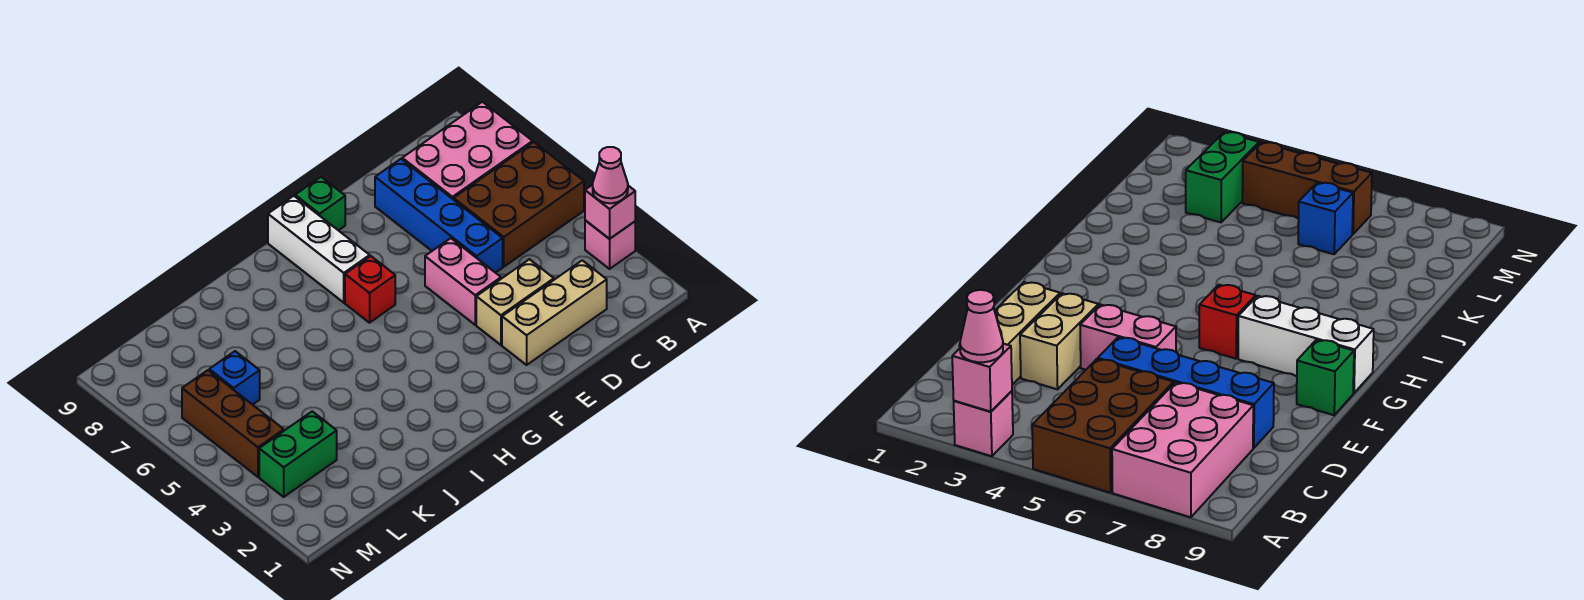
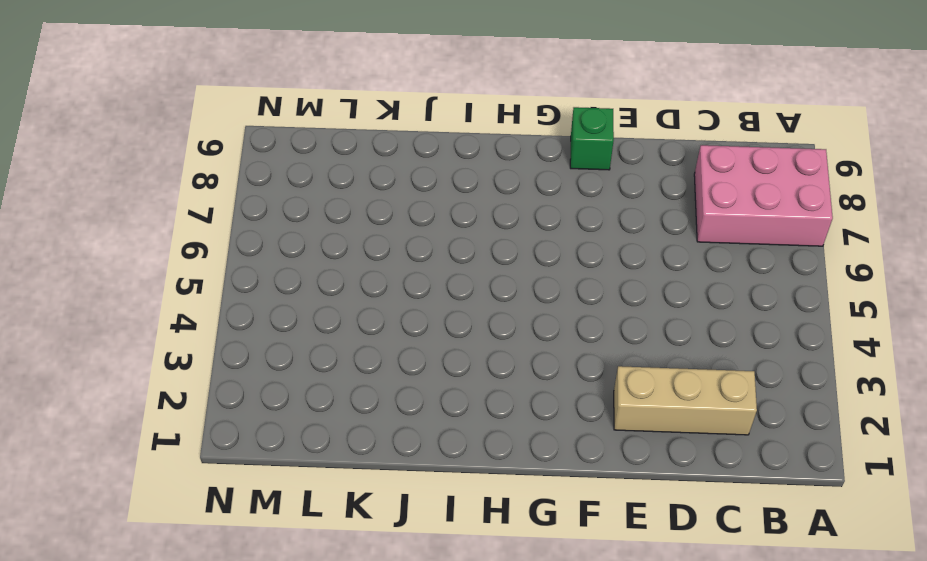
none -> pink 1x1 brick [585,220,635,269]
none -> brown 2x3 brick [454,142,584,267]
none -> tan 1x2 brick [476,259,554,345]

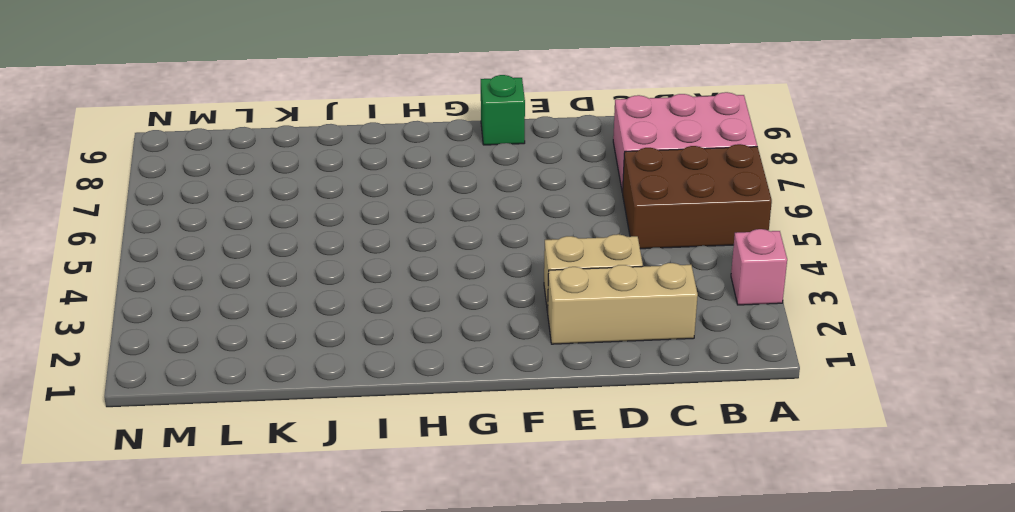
none -> blue 1x4 brick [375,159,503,273]
none -> pink 1x2 brick [425,238,501,325]
none -> red 1x1 brick [345,256,395,323]

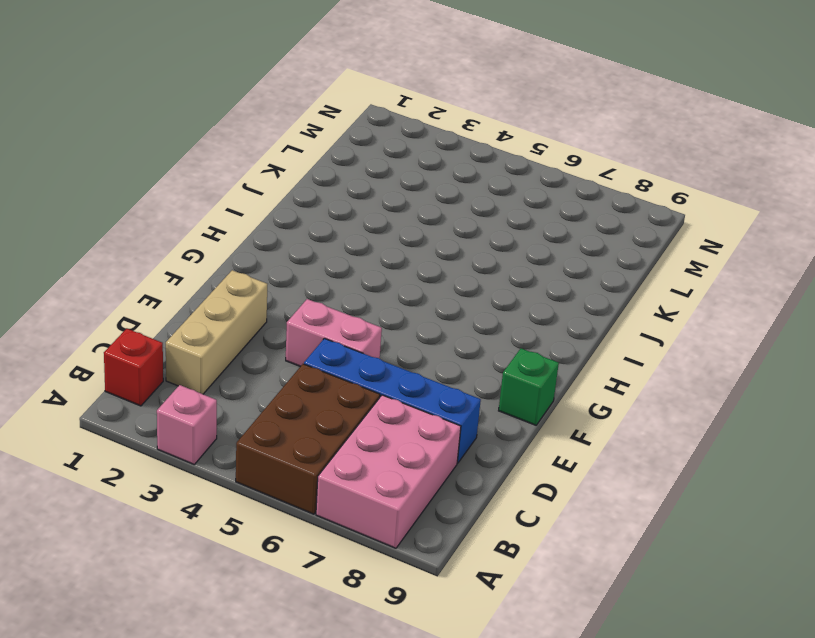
red 1x1 brick [104,329,163,406] -> red 1x1 brick moved to [345,256,395,323]
none -> tan 1x2 brick [476,259,554,345]
none -> white 1x3 brick [268,196,370,303]
none -> green 1x2 brick [259,411,337,497]

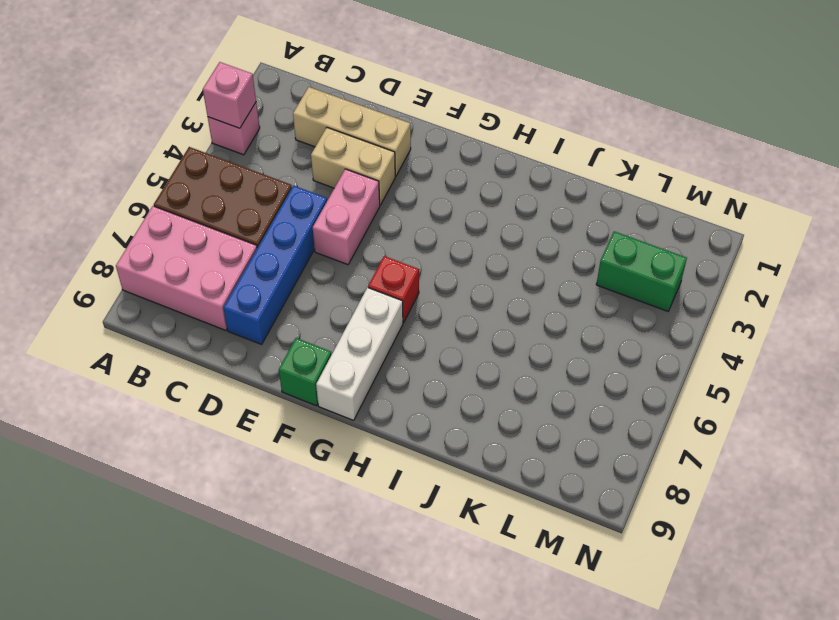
none -> blue 1x1 brick [209,351,260,405]
none -> brown 1x3 brick [182,370,284,477]
none -> pink 1x1 cone [593,147,628,203]

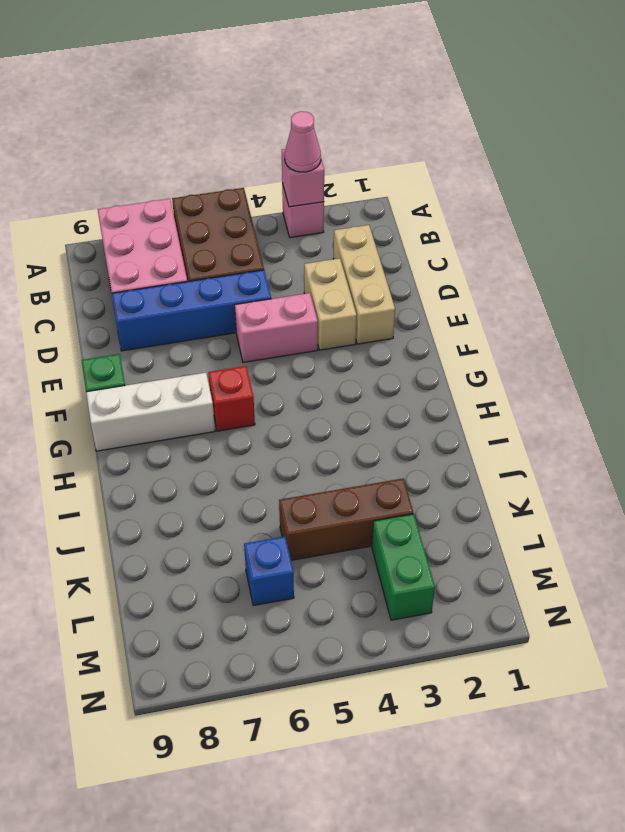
brown 1x3 brick [279,478,413,560] -> brown 1x3 brick moved to [182,370,284,477]

